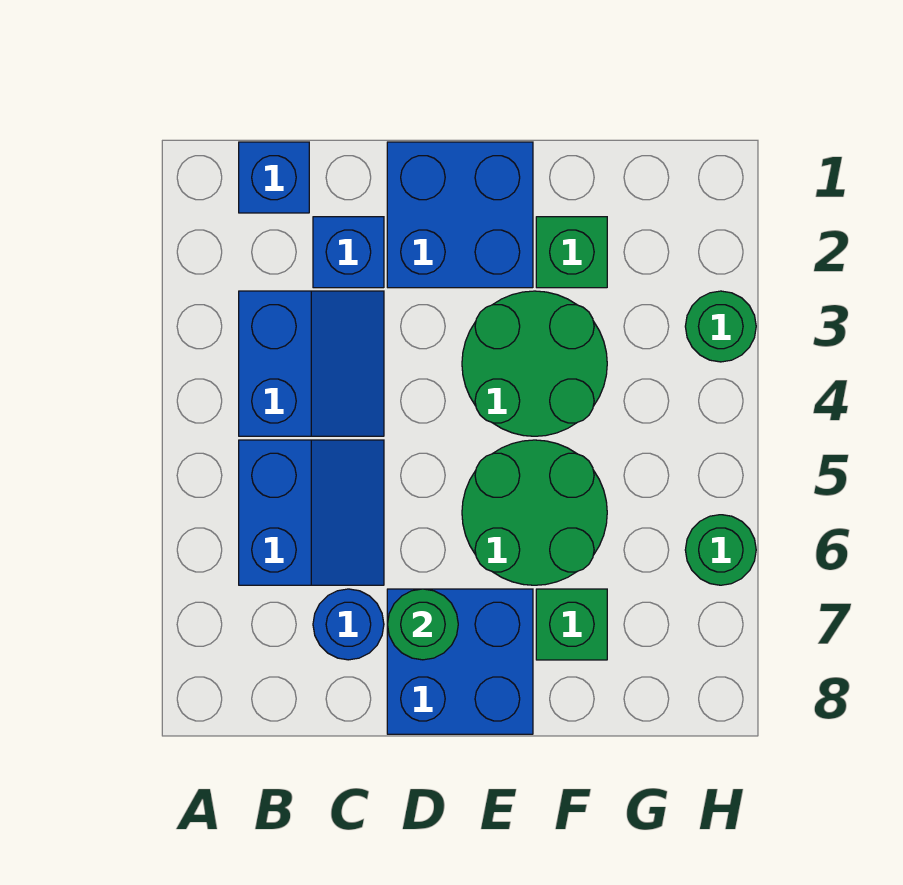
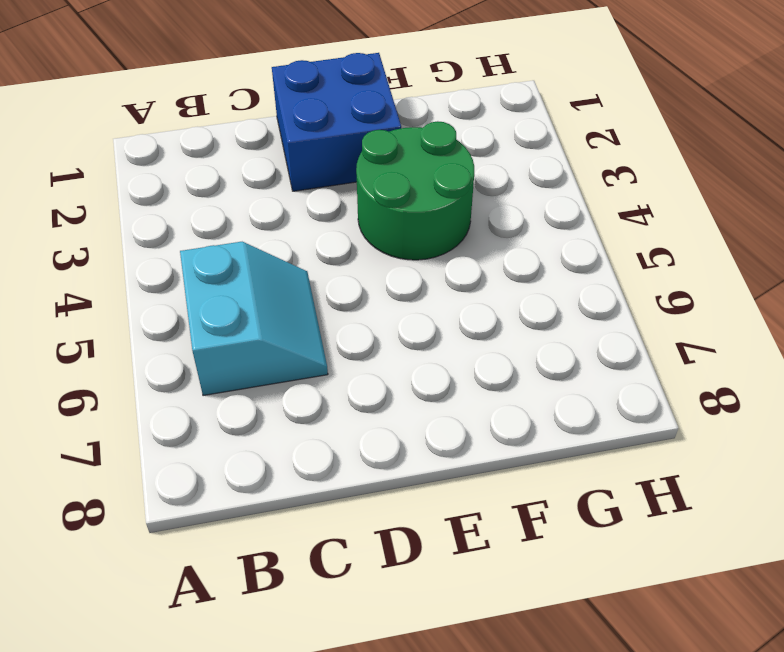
cyan 2x2 slope [180,242,328,396] -> blue 2x2 slope [239,440,384,585]
none -> blue 1x1 brick [239,142,309,213]
none -> blue 2x2 slope [239,291,384,436]
none -> blue 1x1 brick [313,217,384,288]

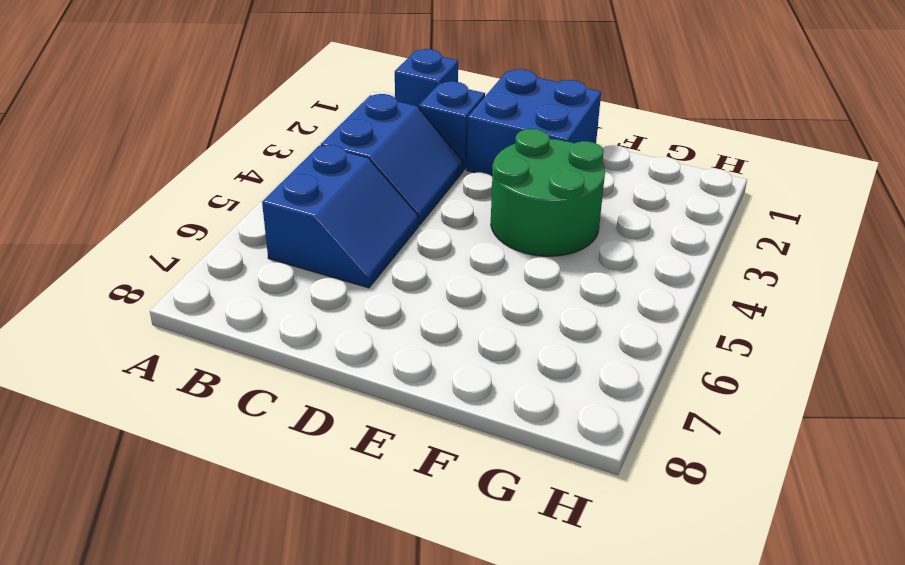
none -> blue 1x1 round brick [313,589,384,660]
none -> blue 2x2 brick [387,589,533,734]
none -> green 2x2 round brick [462,440,607,585]

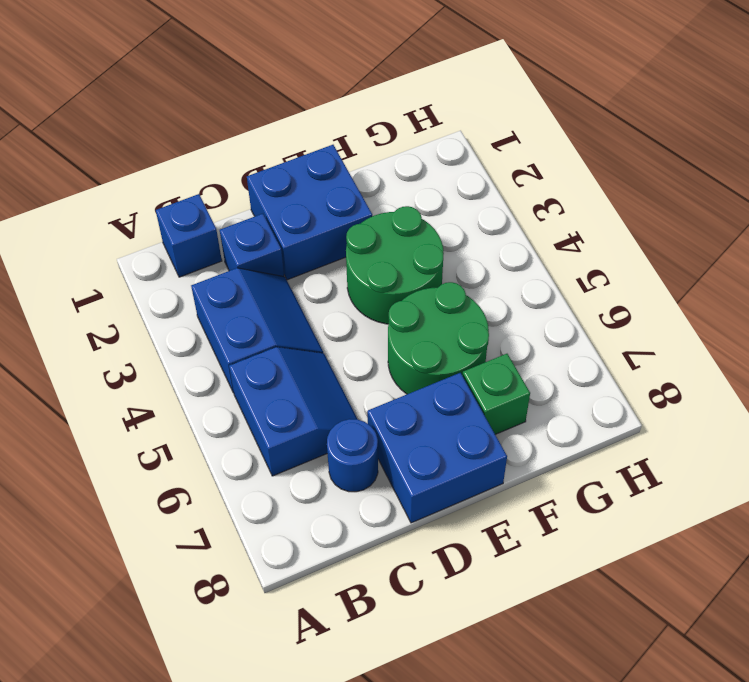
none -> green 1x1 brick [536,217,607,288]
none -> green 1x1 round brick [685,291,756,362]
none -> green 1x1 round brick [685,515,756,585]

